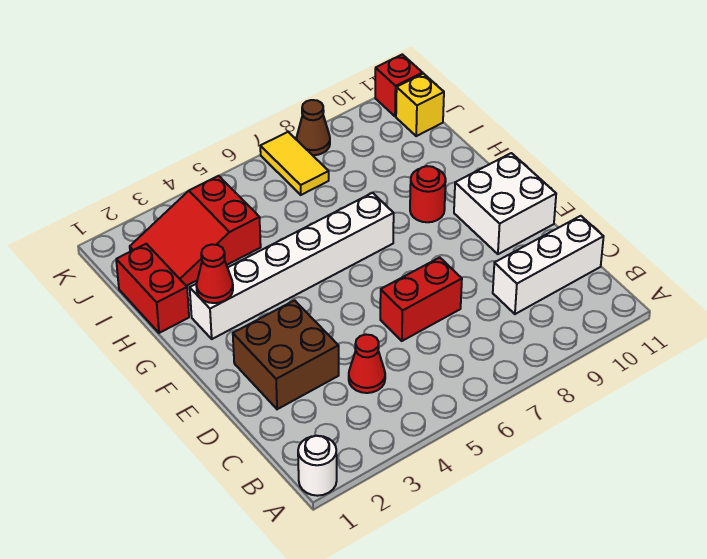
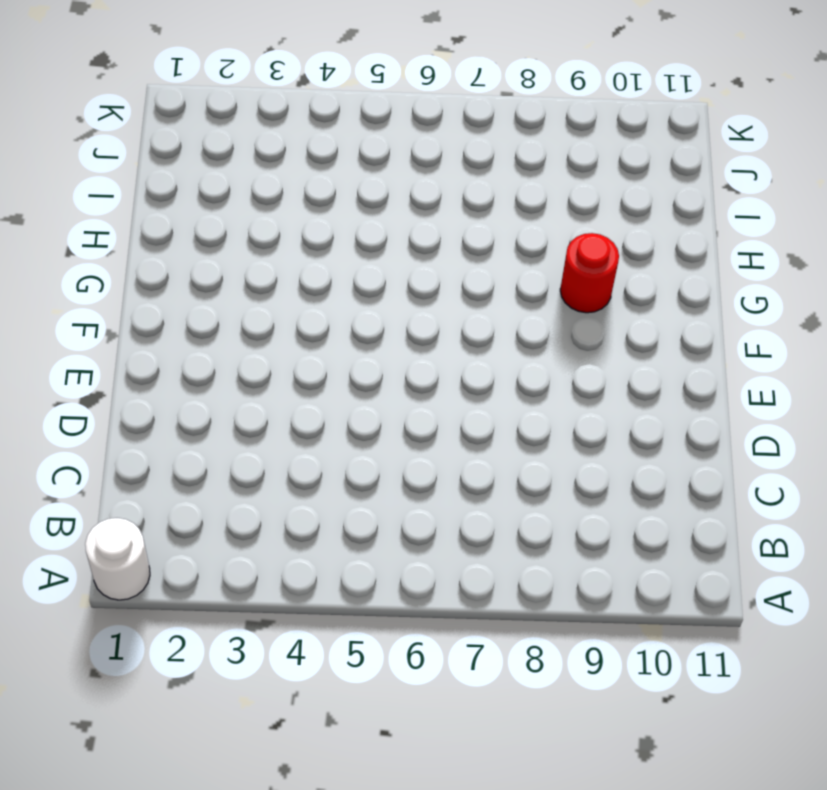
none -> red 1x1 cone [349,335,385,393]
none -> white 1x3 brick [493,216,604,314]
none -> brown 2x2 brick [233,300,339,409]

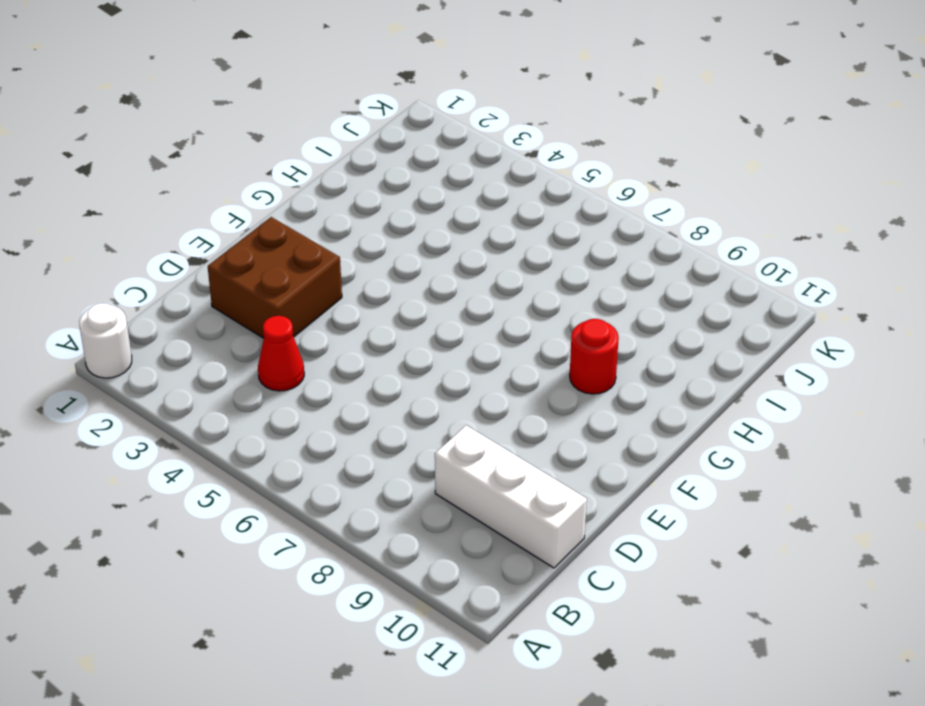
none -> red 1x2 brick [380,258,462,341]
none -> white 2x2 brick [454,153,556,254]
none -> white 1x6 brick [190,193,394,339]

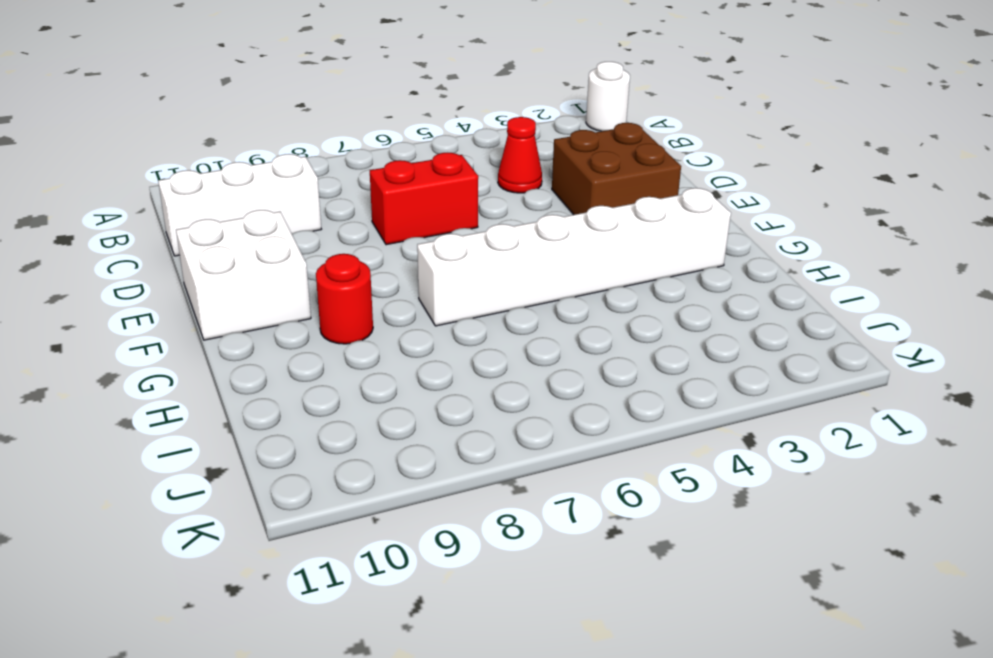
none -> red 1x2 brick [116,244,189,333]
none -> red 2x3 slope [130,176,261,286]
none -> yellow 1x2 tile [260,132,329,195]

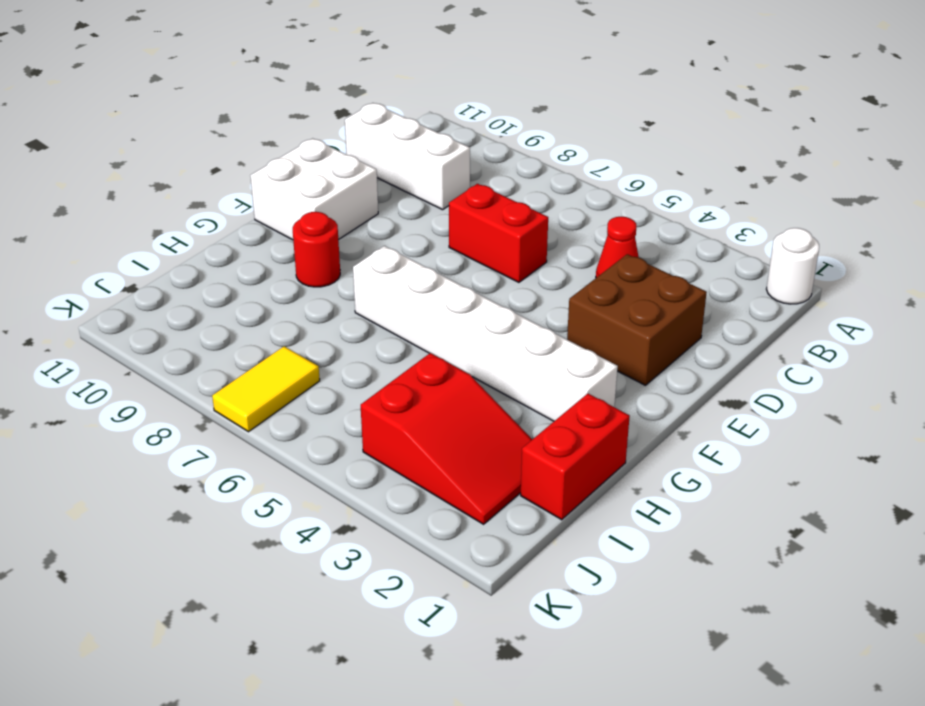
none -> yellow 1x1 brick [396,74,444,136]
none -> brown 1x1 cone [296,100,330,155]
none -> red 1x1 brick [375,54,423,117]

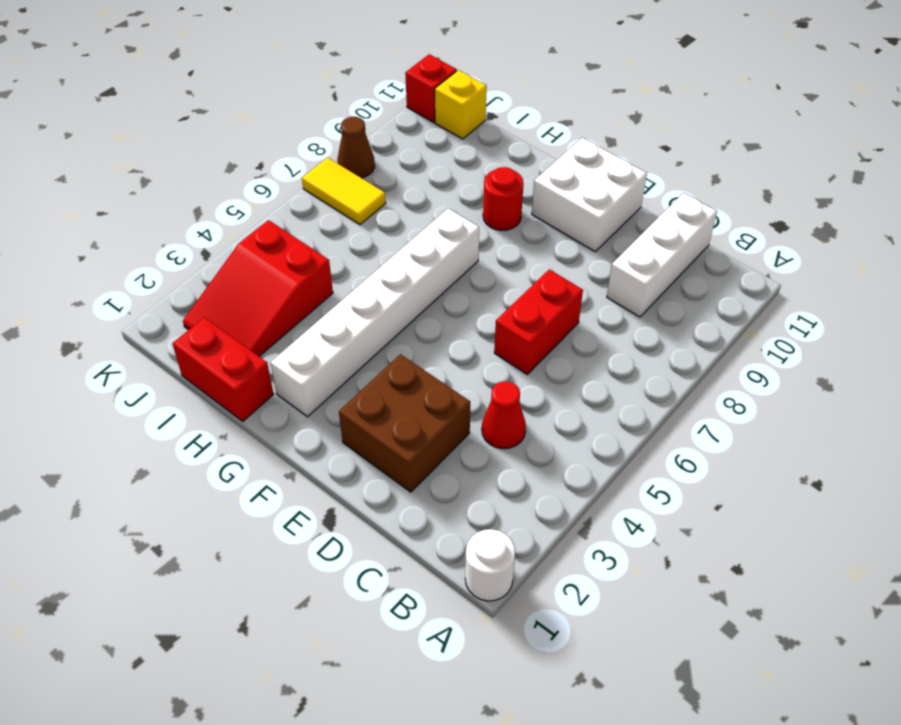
none -> red 1x1 cone [196,244,233,303]

